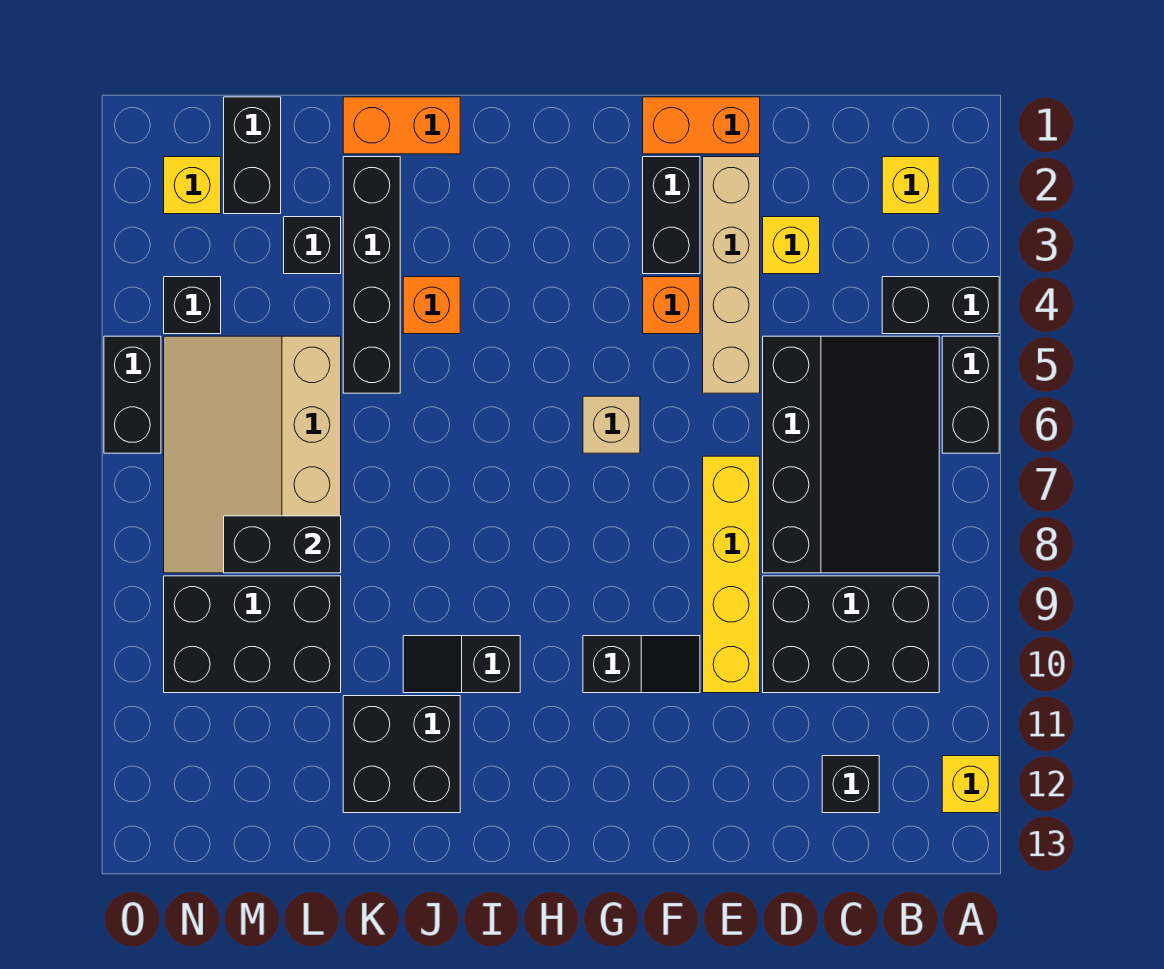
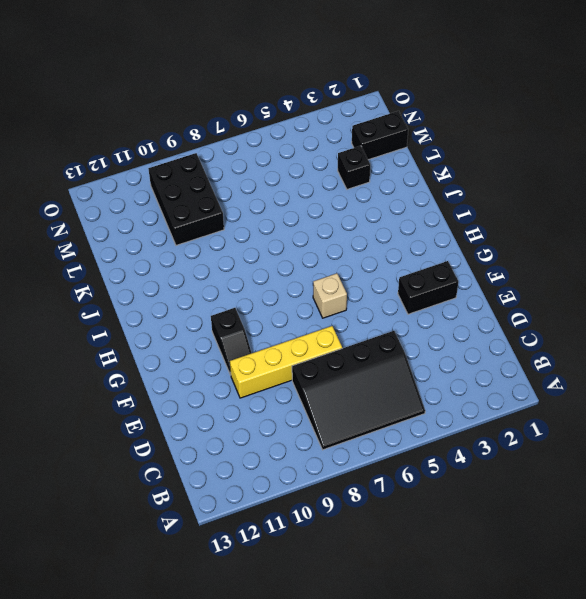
none -> black 1x2 brick [882,277,999,334]
none -> black 1x2 brick [942,336,999,453]
none -> yellow 1x1 brick [942,756,999,813]

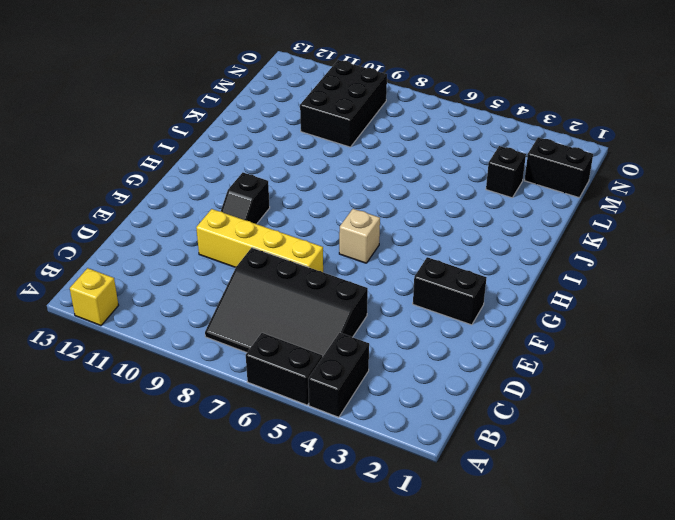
none -> yellow 1x1 brick [882,157,939,214]
none -> black 2x3 brick [763,576,939,693]
none -> black 1x1 brick [822,756,879,813]

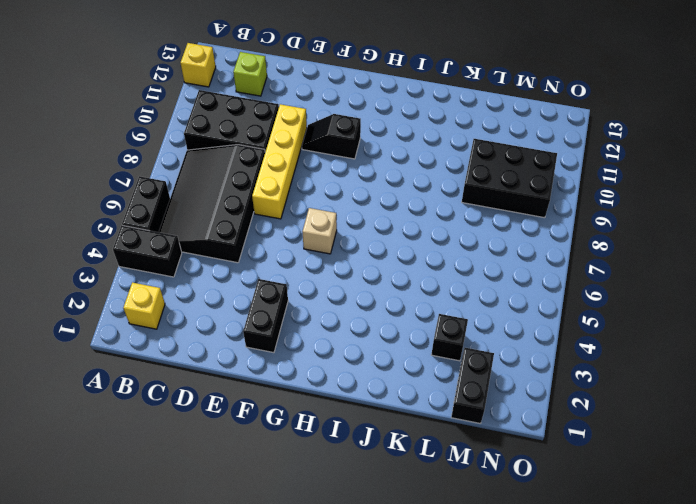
lime 1x1 brick [233,52,267,96] -> black 1x1 brick [822,756,879,813]
none -> yellow 1x1 brick [763,217,820,274]
none -> orange 1x2 brick [643,97,760,154]
none -> tan 1x4 brick [703,157,760,393]

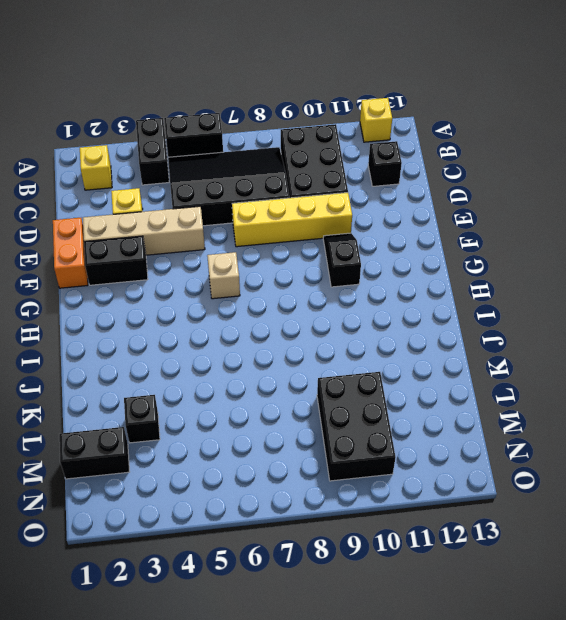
none -> orange 1x1 brick [643,277,700,334]
none -> black 1x2 slope [403,636,520,693]
none -> orange 1x2 brick [343,97,460,154]

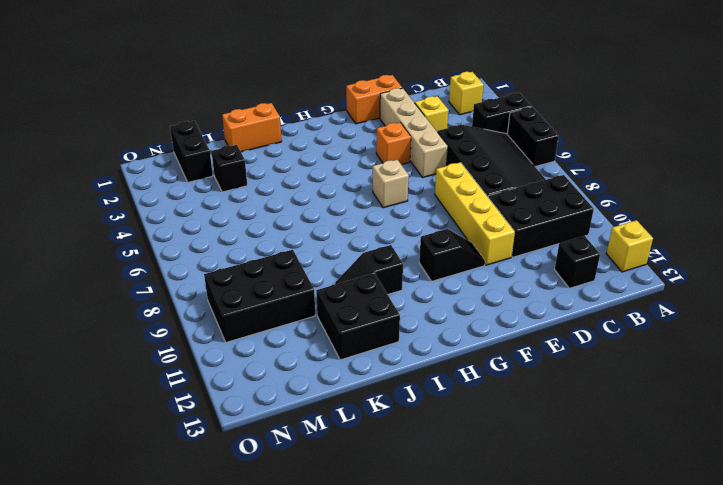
none -> black 1x2 brick [643,157,700,274]
none -> orange 1x1 brick [403,277,460,334]
none -> black 1x4 brick [343,157,400,393]

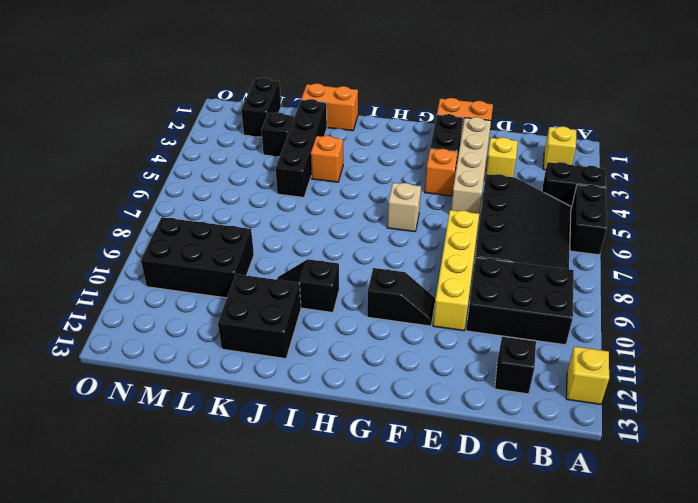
none -> tan 3x4 slope [164,336,341,573]
none -> yellow 1x1 brick [164,157,221,214]
none -> black 1x1 brick [164,277,221,334]

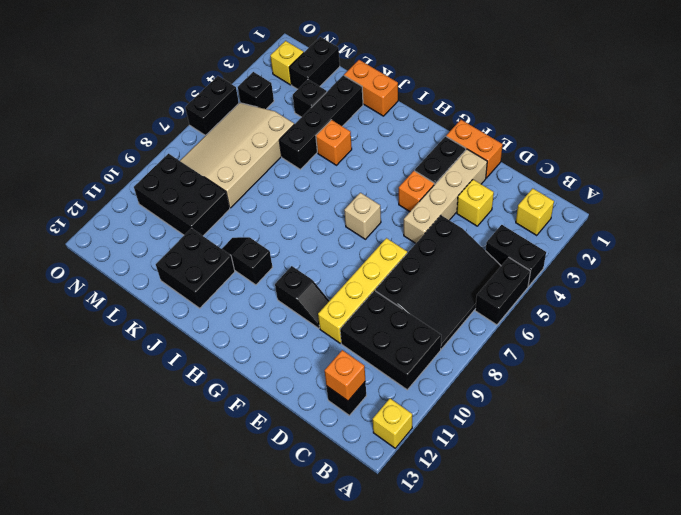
orange 1x1 brick [325,350,365,401] -> none
none -> black 1x2 brick [224,516,341,573]

